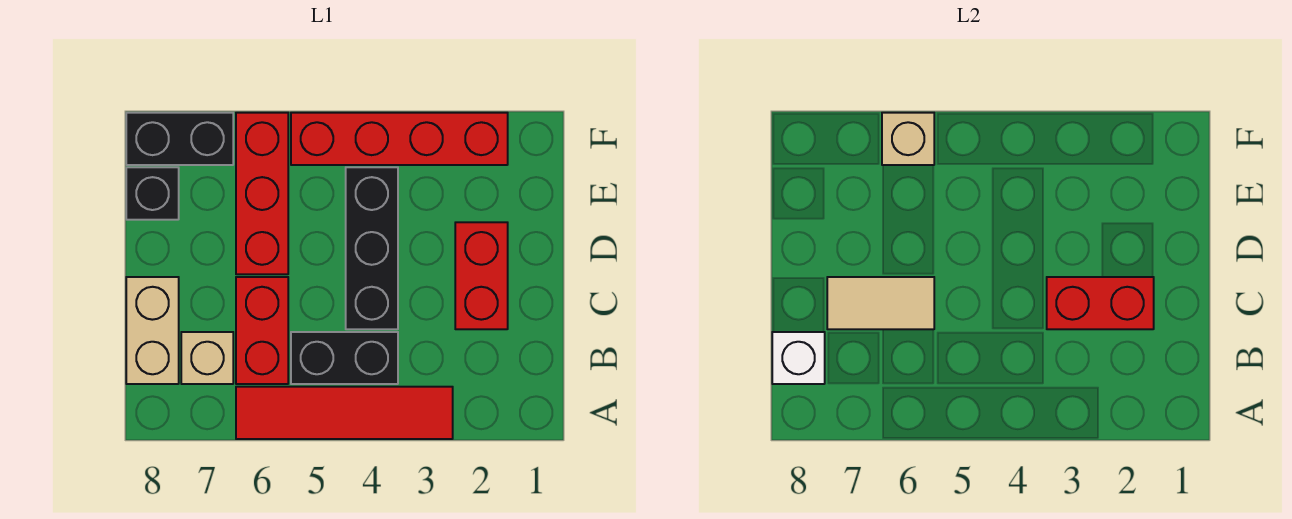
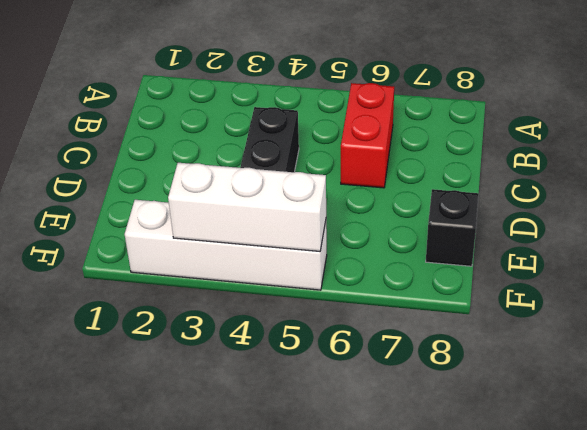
white 1x4 brick [125,200,327,290] -> red 1x4 brick [291,113,508,165]
white 1x3 brick [168,163,326,251] -> none
none -> red 1x4 tile [236,387,453,439]
none -> black 1x2 brick [291,332,398,384]
none -> tan 1x1 brick [181,332,233,384]

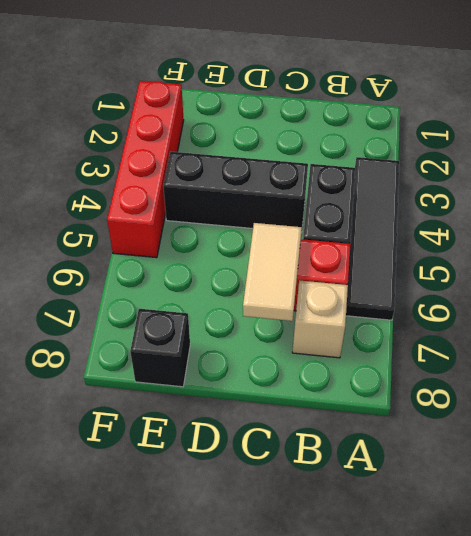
black 1x4 tile [346,157,399,320] -> red 1x4 tile [236,387,453,439]
none -> tan 1x2 brick [126,277,179,384]
none -> red 1x2 brick [455,222,508,329]
none -> red 1x3 brick [236,113,288,274]

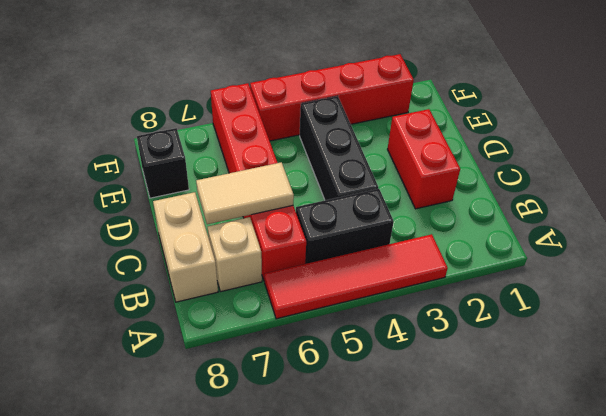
none -> black 1x2 brick [126,113,233,165]
none -> white 1x1 brick [772,332,825,384]
none -> red 1x2 brick [1047,277,1154,329]

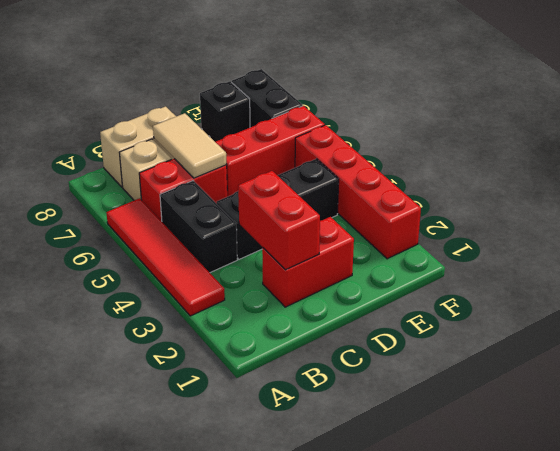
none -> white 1x1 brick [772,332,825,384]
none -> tan 1x1 brick [882,113,934,165]

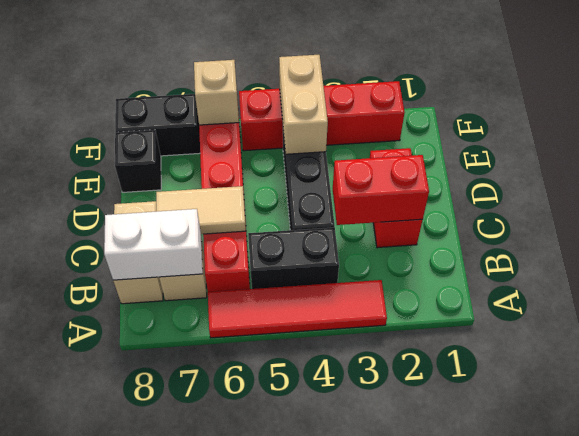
white 1x2 brick [104,209,203,280] -> white 1x1 brick [772,332,825,384]
tan 1x2 brick [279,55,328,154] -> none

